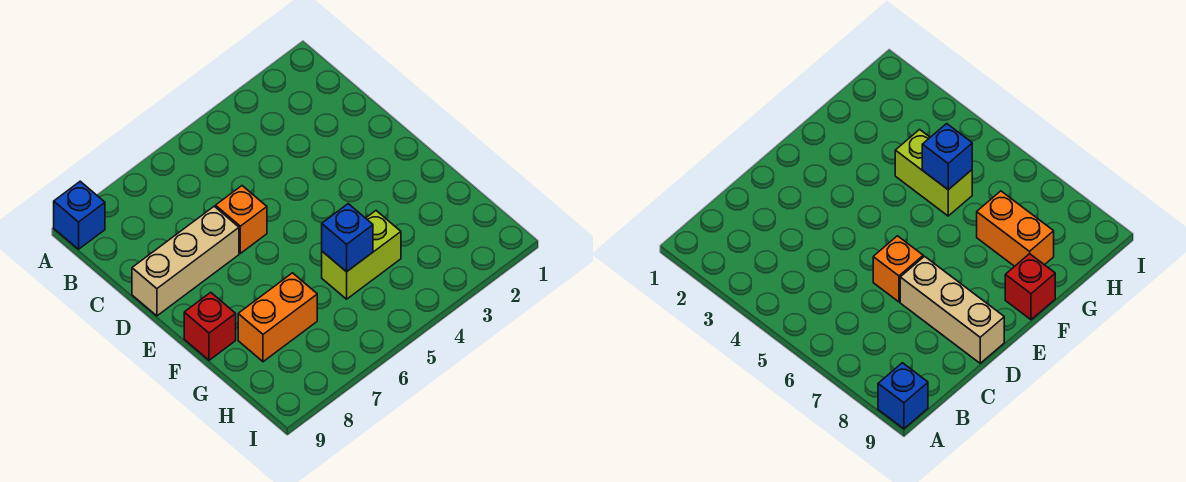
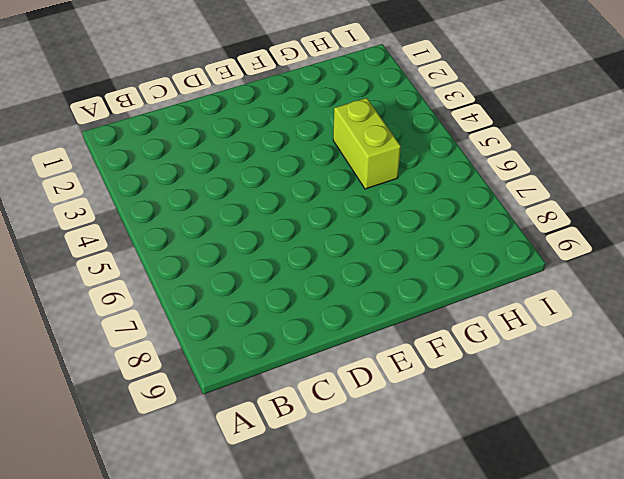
none -> blue 1x1 brick [54,181,105,249]
none -> orange 1x1 brick [216,186,267,253]

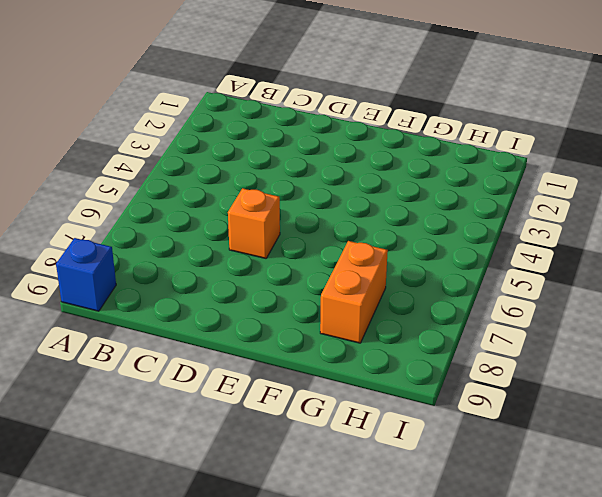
none -> tan 1x3 brick [132,206,239,316]
none -> red 1x1 brick [184,292,236,360]

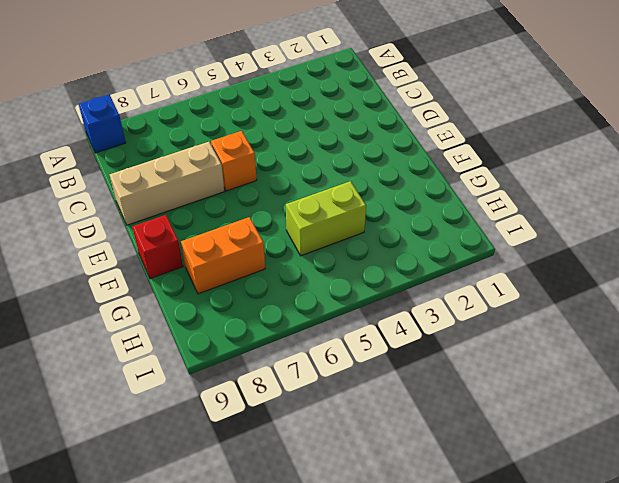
none -> blue 1x1 brick [322,204,373,272]

